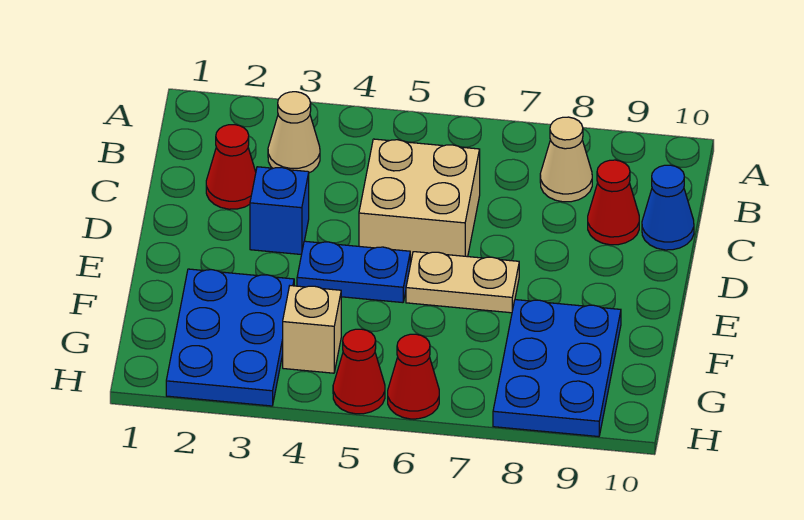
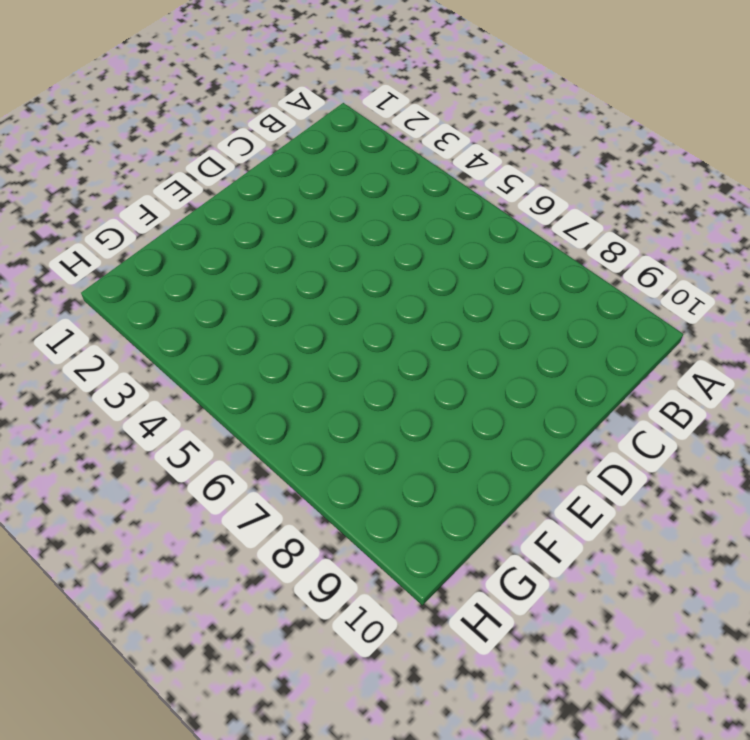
none -> tan 1x1 cone [268,92,320,173]
none -> tan 1x1 cone [540,117,592,202]
none -> red 1x1 cone [206,125,256,209]

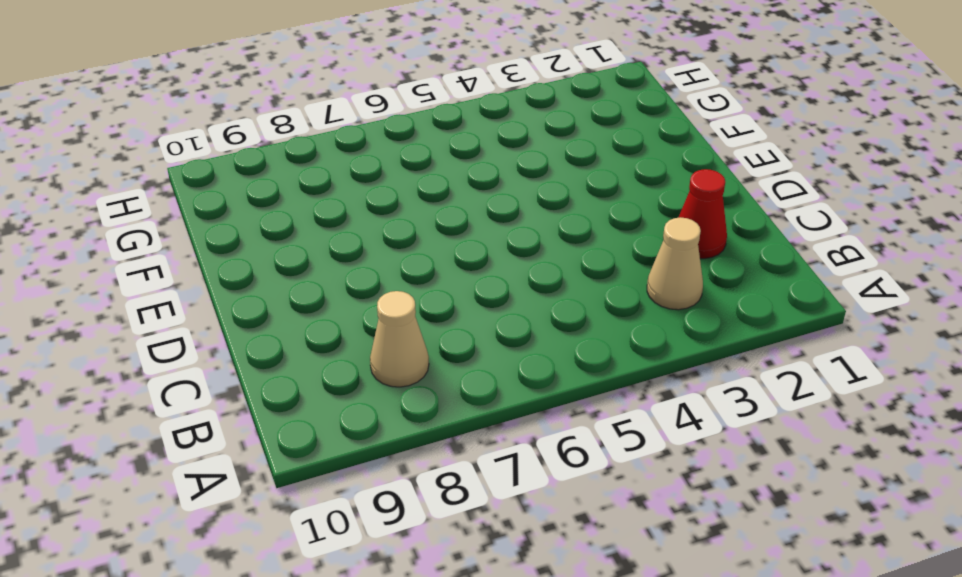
none -> tan 2x2 brick [359,139,480,264]
none -> red 1x1 cone [588,160,639,245]
none -> blue 1x1 cone [642,165,694,250]

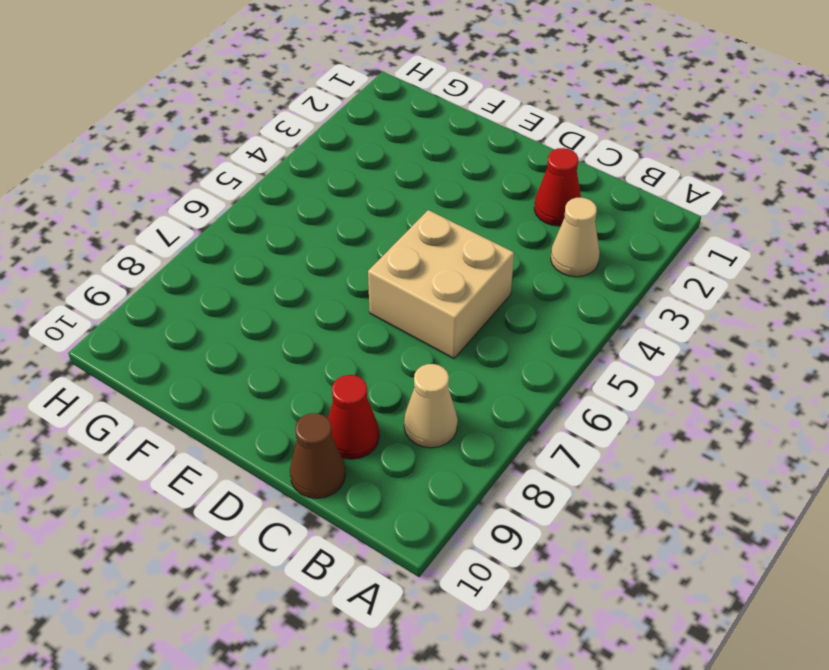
brown 1x1 cone [290,413,345,498] -> blue 1x1 cone [642,165,694,250]
none -> blue 1x1 brick [250,167,309,255]
none -> blue 1x2 plate [297,241,410,303]
none -> tan 1x2 plate [406,252,519,313]

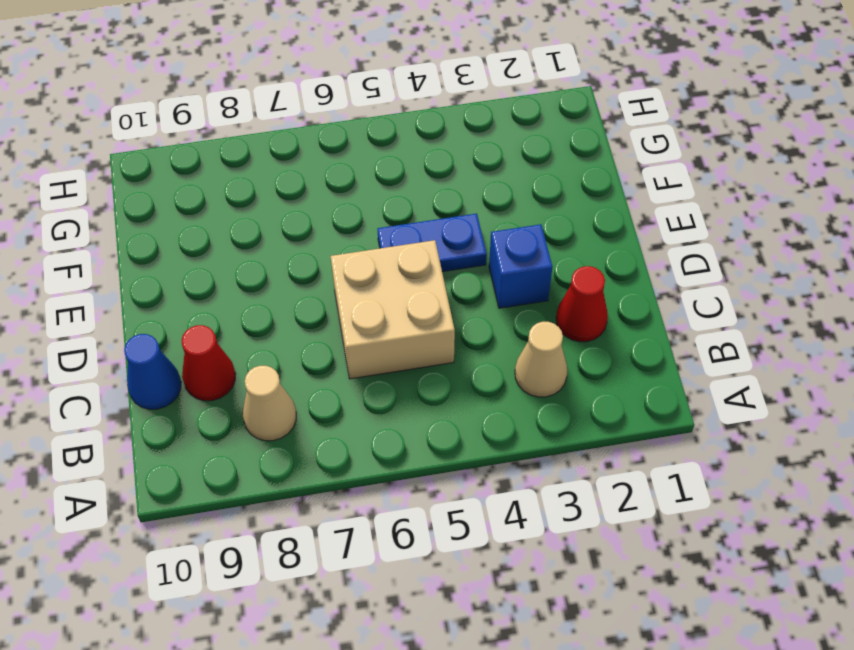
none -> tan 1x2 plate [406,252,519,313]
none -> blue 2x3 plate [166,269,294,406]
none -> blue 2x3 plate [493,300,621,437]

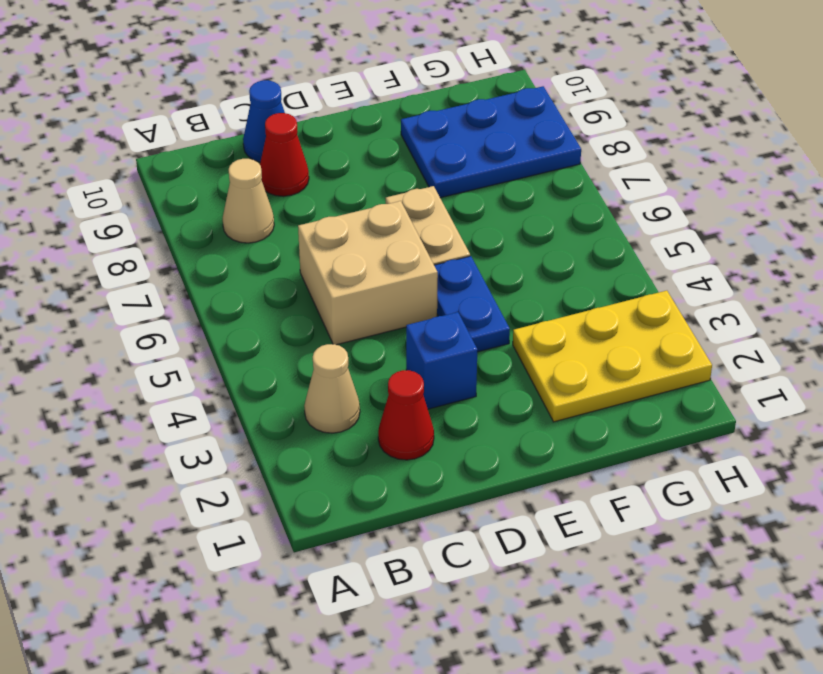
yellow 2x3 plate [513,291,712,422] -> blue 2x3 plate [166,269,294,406]
none -> tan 1x1 brick [283,286,341,373]
none -> red 1x1 cone [333,329,385,414]
none -> red 1x1 cone [388,334,439,419]

